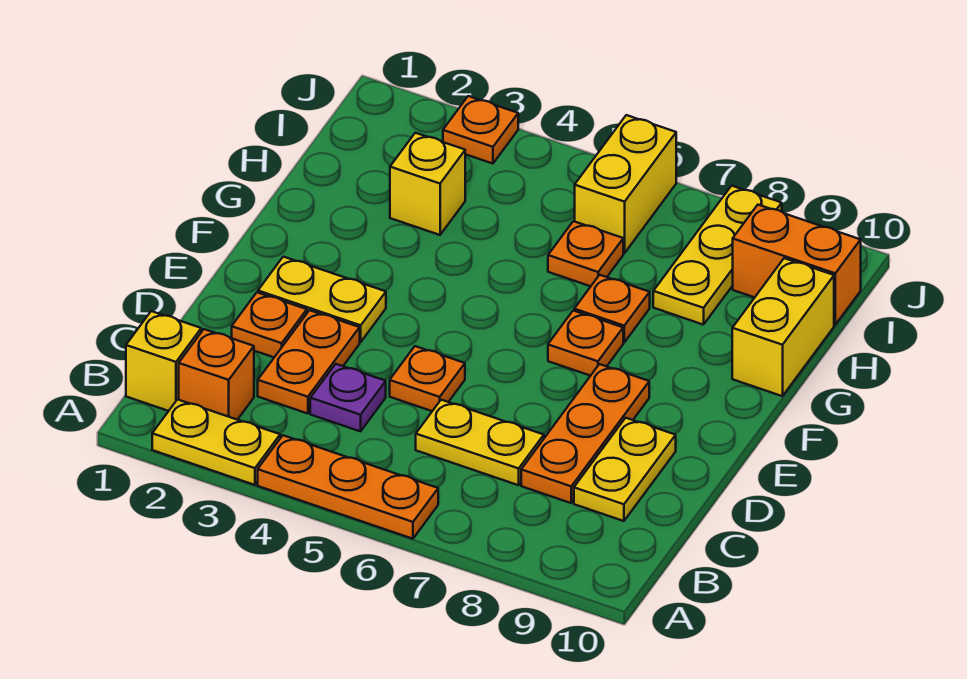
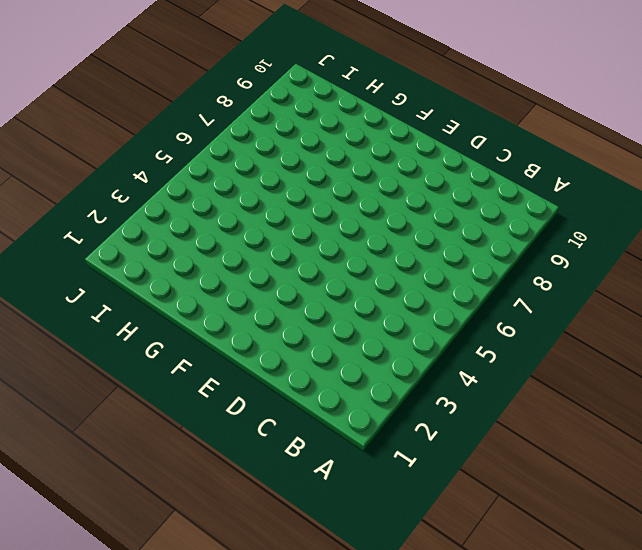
none -> yellow 1x2 plate [152,399,280,485]
none -> orange 1x3 plate [258,435,438,539]
none -> yellow 1x1 brick [126,311,201,411]

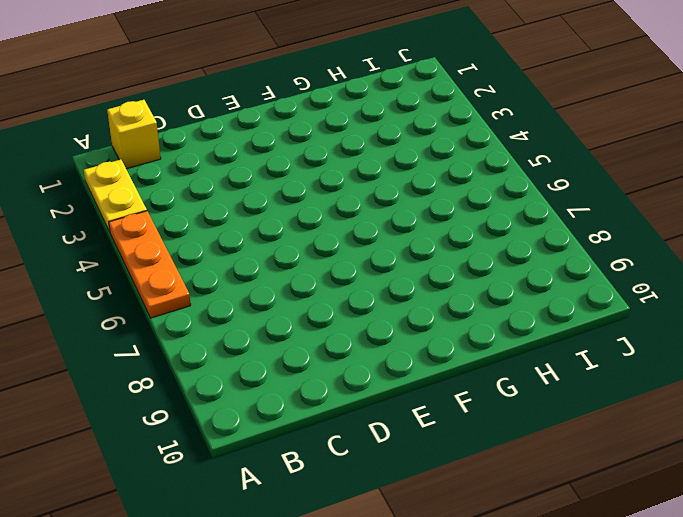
none -> orange 1x1 brick [179,329,254,420]
none -> orange 1x2 plate [258,310,360,414]
none -> purple 1x1 plate [310,364,386,431]

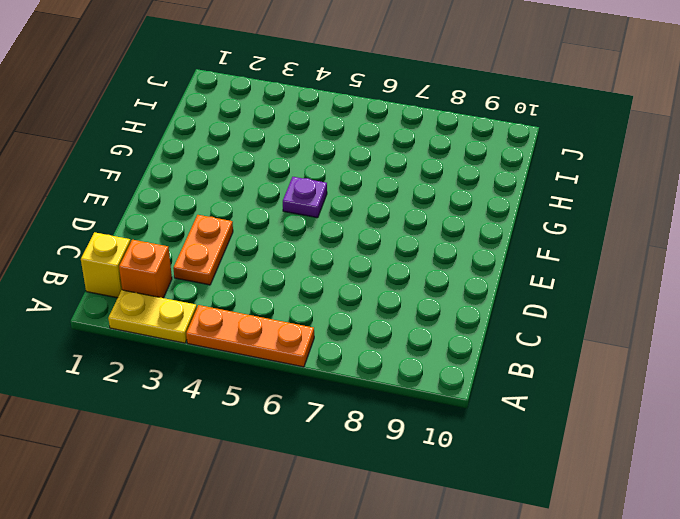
purple 1x1 plate [283,177,327,218] -> purple 1x1 plate moved to [310,364,386,431]
none -> yellow 1x2 plate [416,400,544,485]
none -> orange 1x3 plate [521,364,649,503]
none -> yellow 1x2 plate [574,418,676,521]

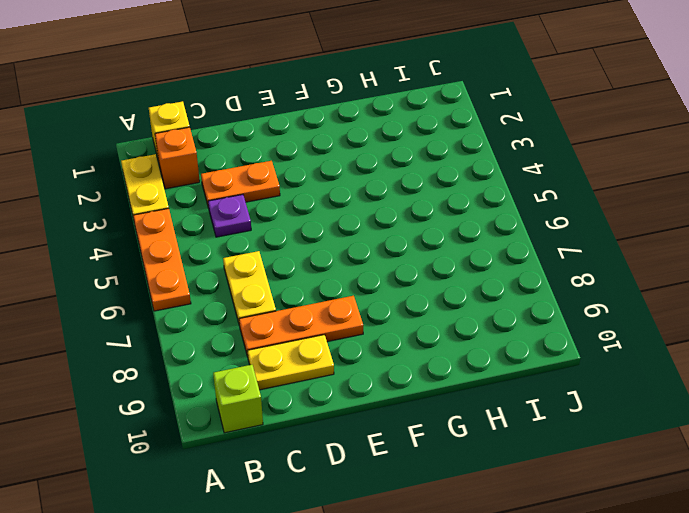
lime 1x1 brick [213,365,263,433] -> none
none -> orange 1x1 plate [232,292,307,357]
none -> orange 1x1 plate [390,346,465,411]
none -> yellow 1x2 plate [258,257,386,342]

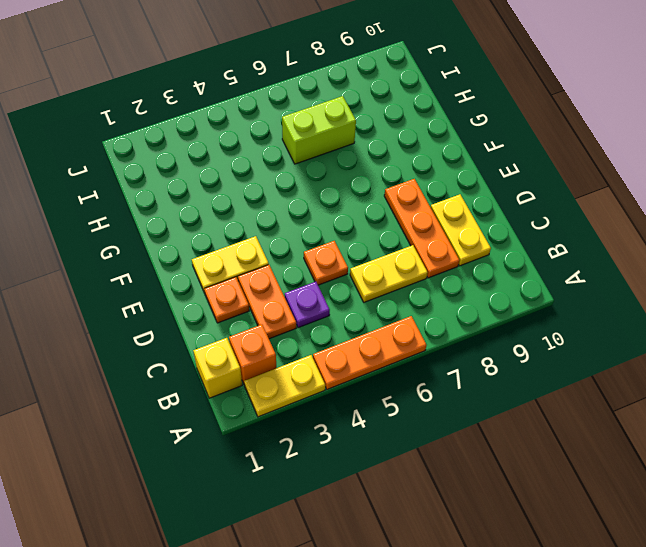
lime 1x2 brick [282,96,356,164] -> orange 1x1 plate [548,221,623,286]
none -> orange 1x1 plate [548,311,623,376]
none -> orange 1x1 plate [574,275,650,342]
none -> yellow 1x2 brick [732,258,834,396]

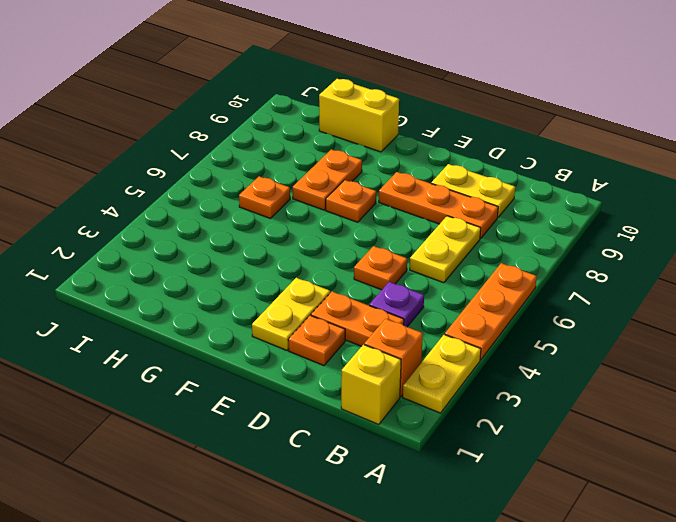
orange 1x2 plate [293,149,362,210] -> orange 1x1 plate [574,275,650,342]
none -> yellow 1x1 brick [390,133,465,235]
none -> yellow 1x3 plate [653,186,782,325]
none -> yellow 1x2 brick [575,115,676,253]

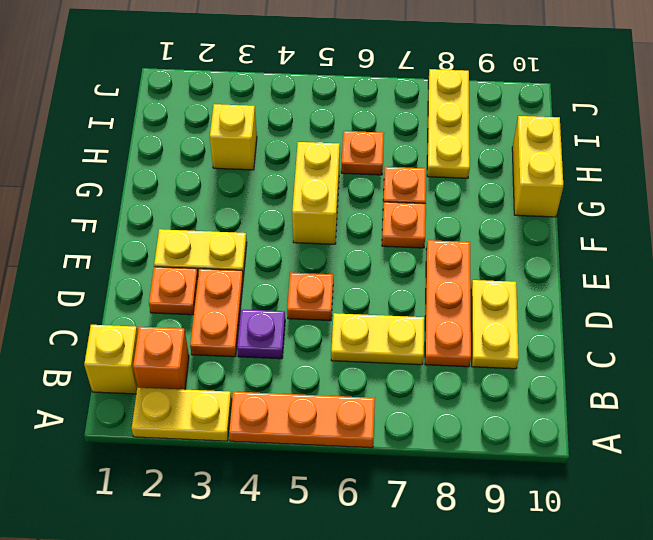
yellow 1x2 brick [292,142,340,244] -> yellow 1x2 brick moved to [575,115,676,253]
none -> orange 1x2 brick [733,205,861,325]
none -> orange 1x1 plate [443,96,518,164]

